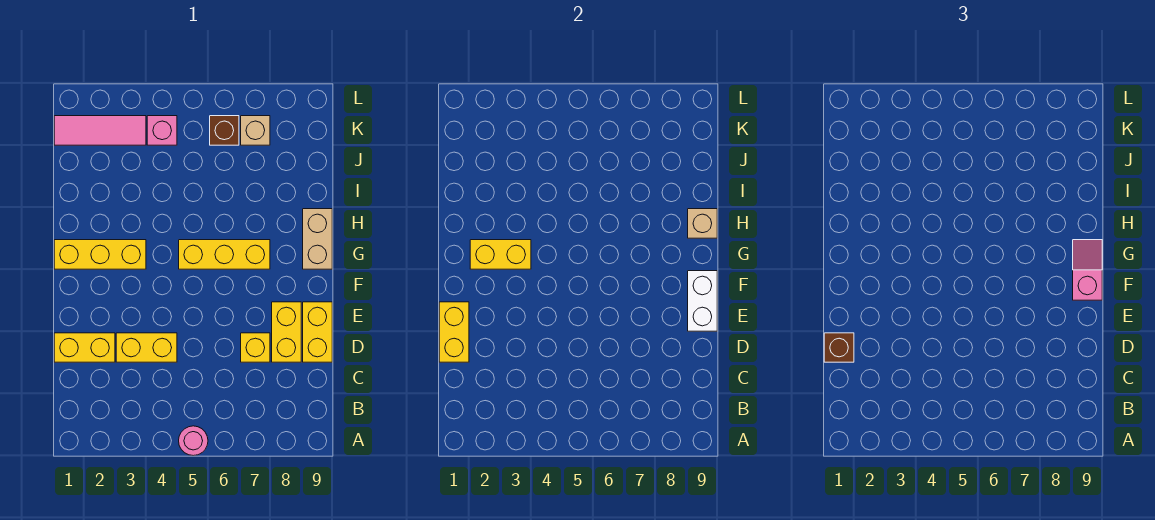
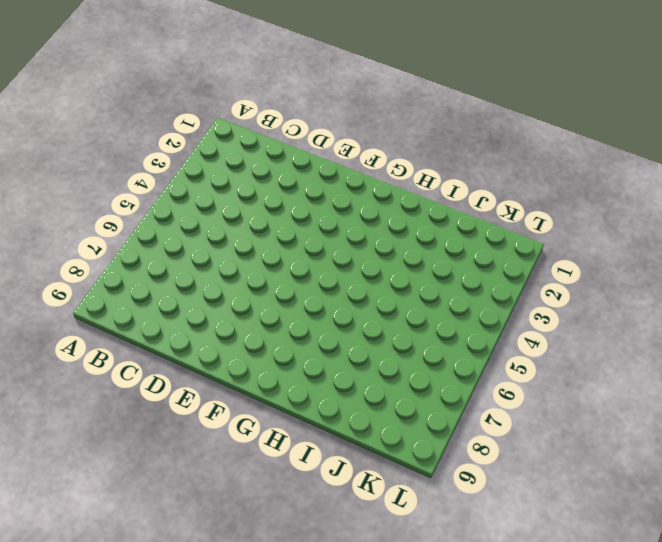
none -> pink 1x1 round brick [179,426,208,456]
none -> yellow 1x2 brick [54,333,115,362]
none -> yellow 1x2 brick [116,333,177,362]

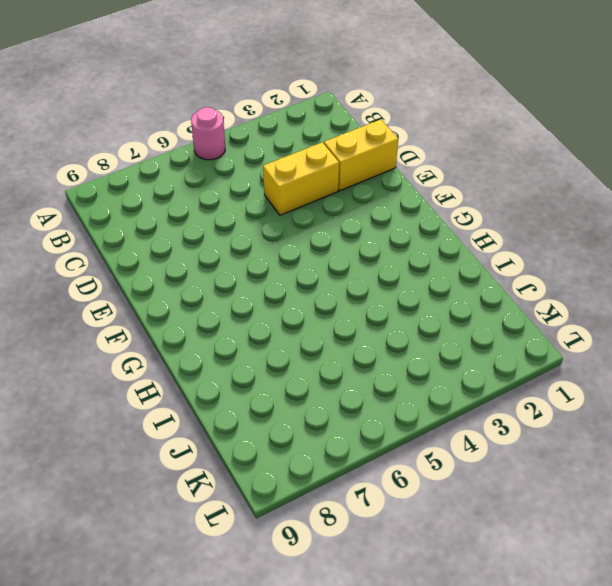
none -> yellow 1x1 brick [241,333,270,362]
none -> yellow 1x2 brick [272,302,301,362]
none -> yellow 1x2 brick [303,302,332,362]

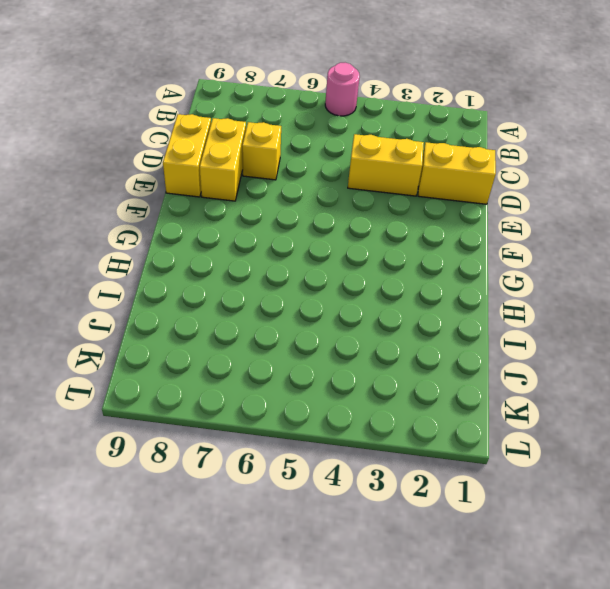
none -> yellow 1x3 brick [54,240,146,269]
none -> yellow 1x3 brick [179,240,270,269]
none -> tan 1x2 brick [303,209,332,269]

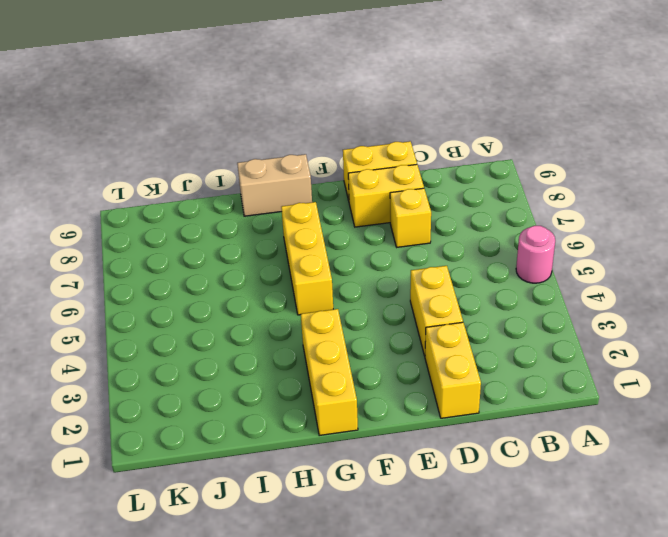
none -> pink 1x3 tile [54,116,146,145]
none -> pink 1x1 brick [147,116,177,145]
none -> brown 1x1 brick [210,116,239,145]

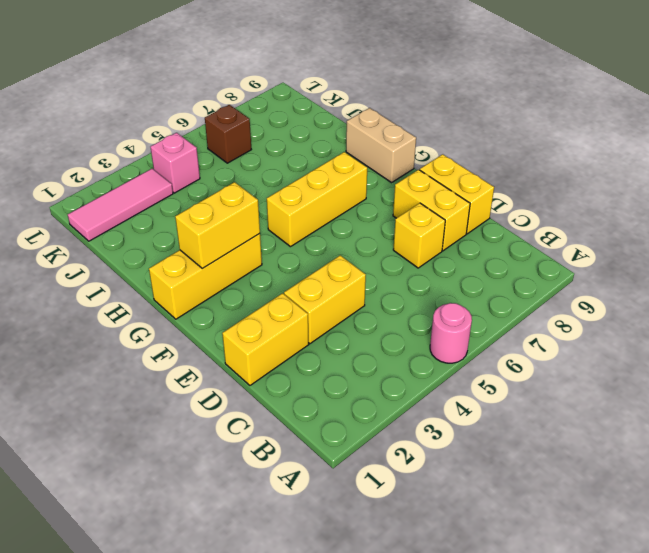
none -> tan 1x1 brick [241,116,270,145]
none -> yellow 1x2 brick [439,302,469,362]
none -> white 1x2 brick [688,271,717,331]

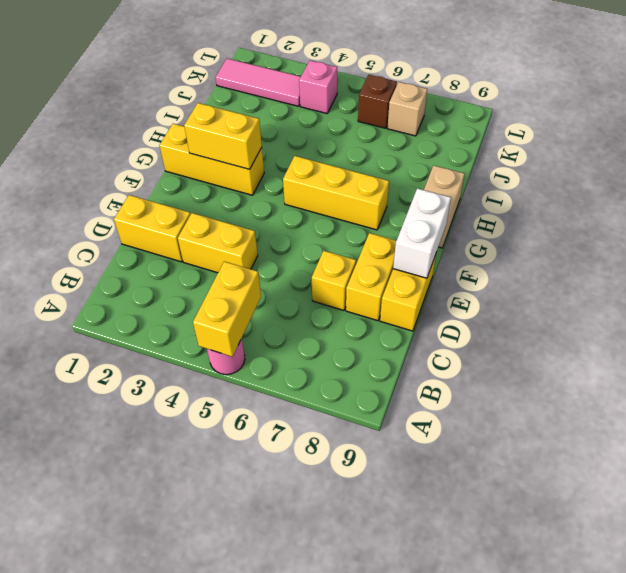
yellow 1x2 brick [193,261,261,357] -> yellow 1x2 brick moved to [439,302,469,362]
none -> tan 1x1 brick [688,209,717,238]
none -> brown 1x1 brick [824,333,854,362]
none -> pink 1x2 slope [1073,240,1102,300]

